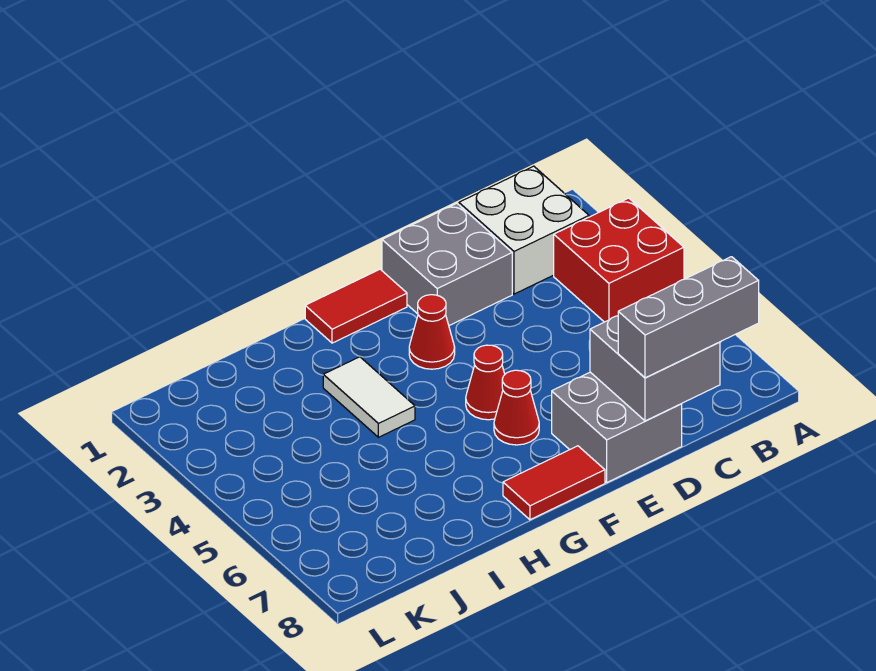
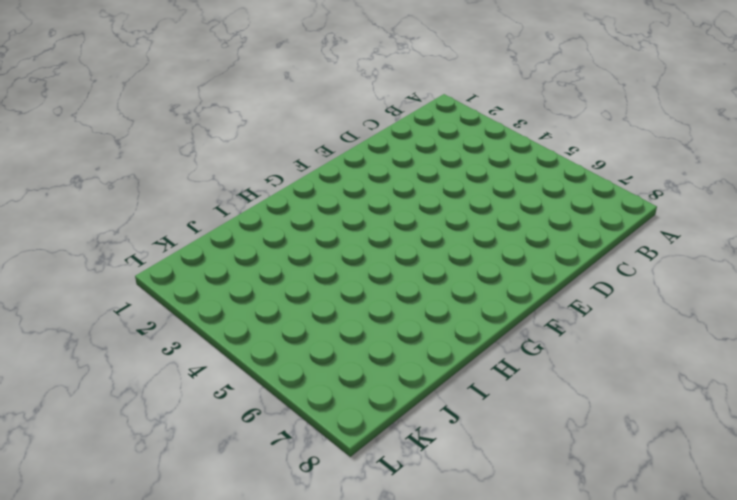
none -> red 2x2 brick [554,198,684,322]
none -> white 2x2 brick [459,166,589,294]
none -> grey 2x2 brick [382,203,512,325]

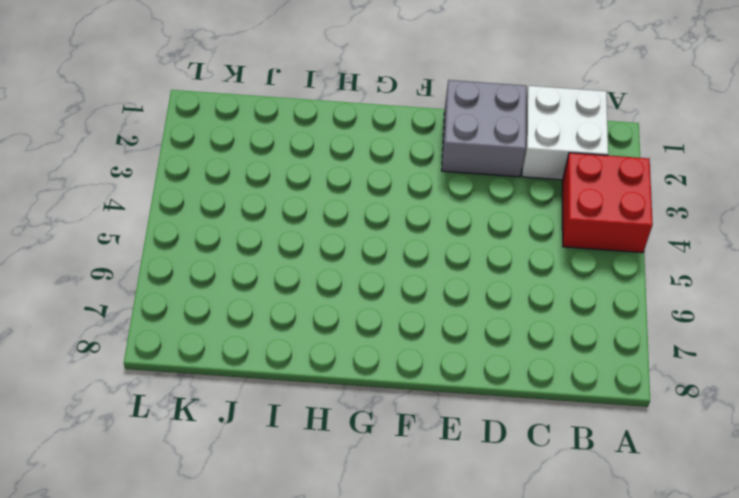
none -> grey 2x2 brick [552,372,682,482]
none -> red 1x2 tile [305,269,407,343]
none -> red 1x1 cone [409,295,455,369]

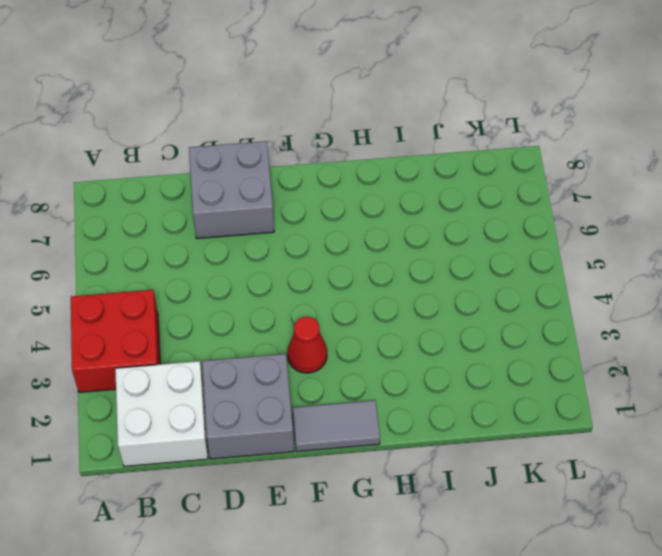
grey 1x2 tile [293,400,380,452] -> red 1x2 tile [305,269,407,343]
none -> red 1x1 cone [466,345,505,420]
none -> red 1x1 cone [494,370,539,445]
none -> red 1x2 tile [503,446,605,520]

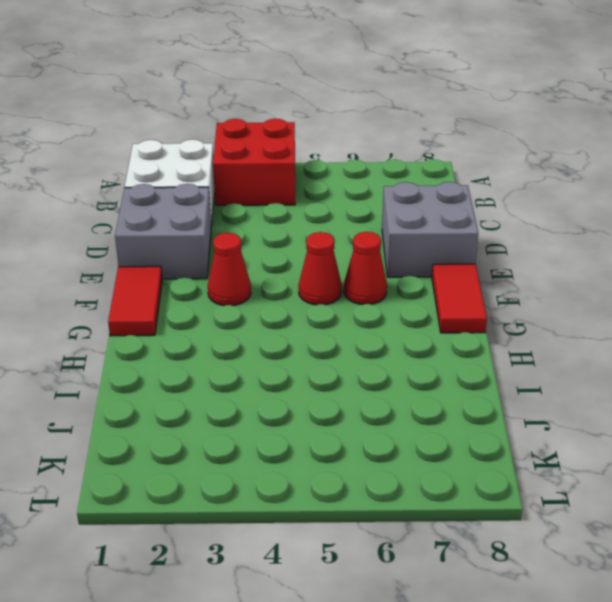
none -> white 1x2 tile [323,357,415,437]
none -> grey 2x2 brick [590,316,720,421]
none -> grey 1x3 brick [618,257,759,378]

